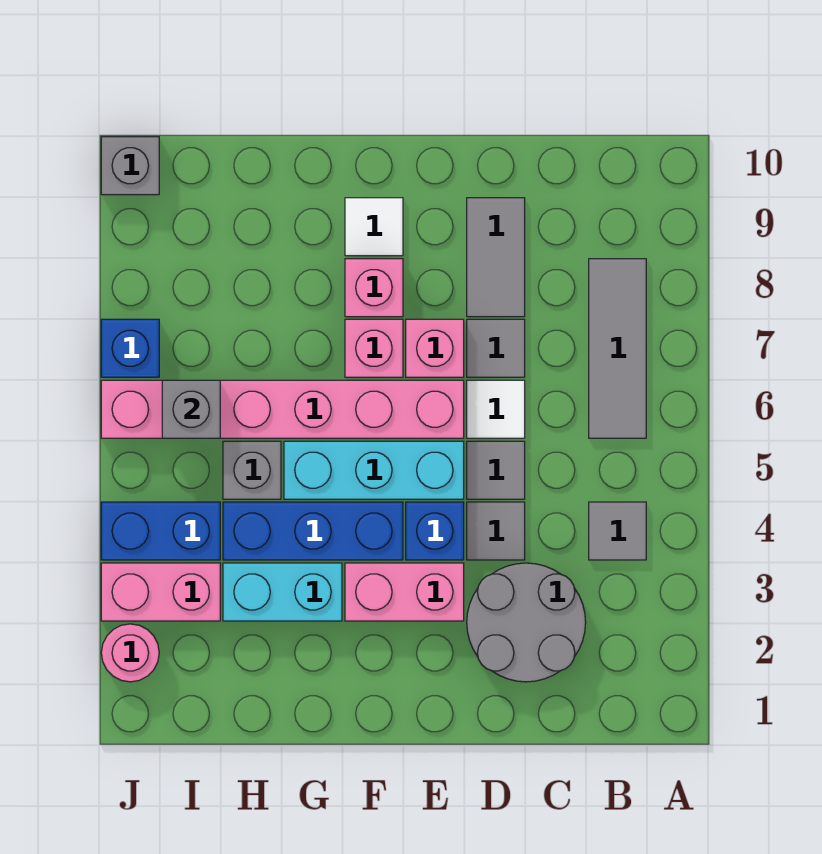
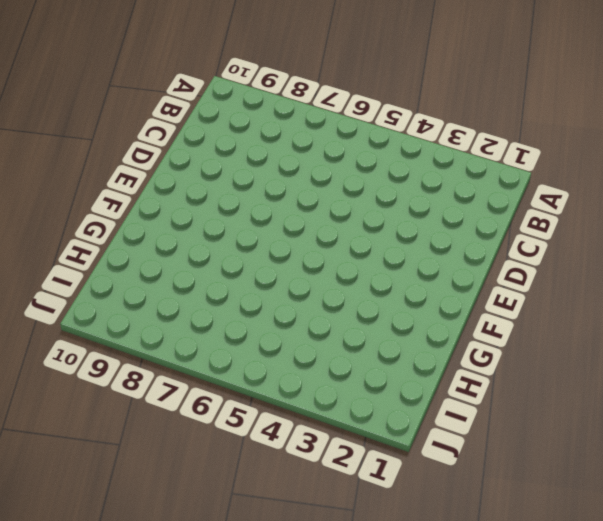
none -> grey 1x1 tile [589,502,646,560]
none -> grey 1x3 tile [589,259,646,438]
none -> grey 2x2 round brick [467,563,586,682]

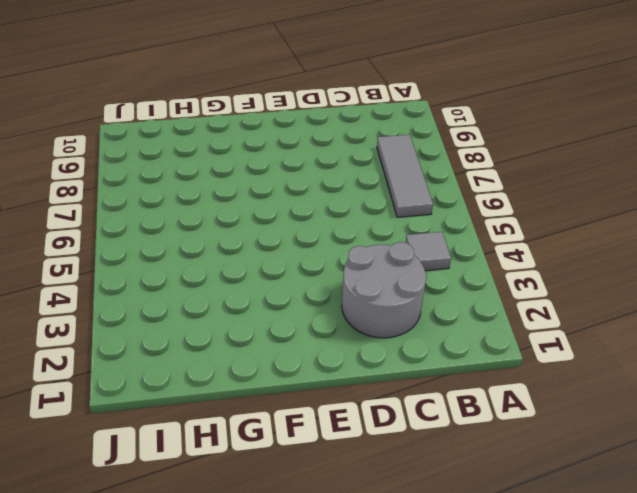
none -> grey 1x1 tile [467,502,525,560]
none -> grey 1x1 tile [467,441,525,499]
none -> white 1x1 tile [467,380,525,438]

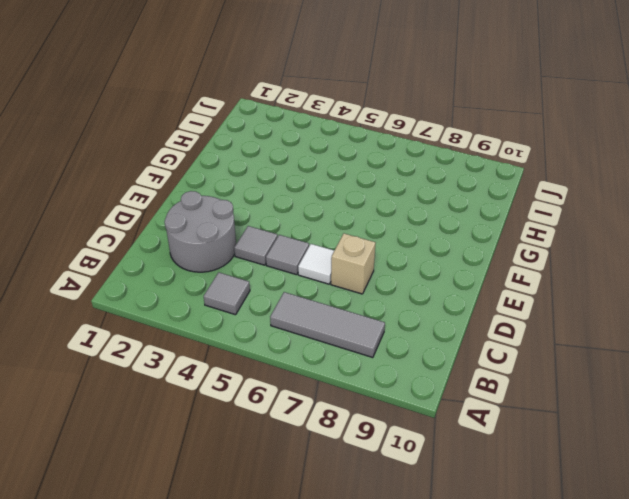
tan 1x1 brick [331,234,376,294] -> grey 1x1 tile [467,319,525,377]
none -> grey 1x2 tile [467,198,525,317]
none -> pink 1x2 brick [345,563,464,621]
none -> blue 1x1 brick [406,502,464,560]

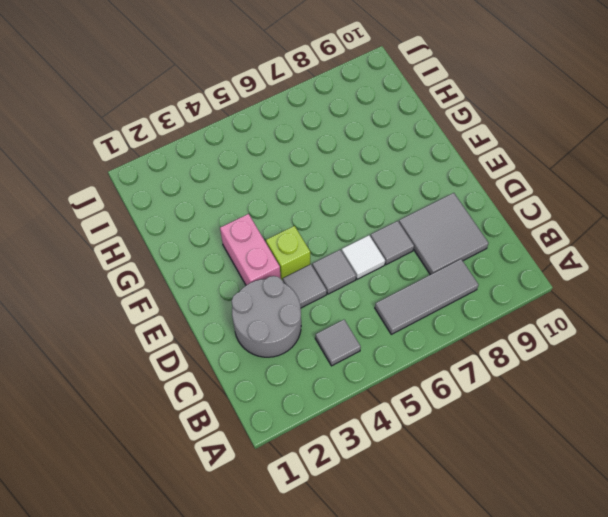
grey 2x2 tile [399,193,489,275] -> grey 1x2 tile [467,198,525,317]
lime 1x1 brick [266,226,310,281] -> blue 1x1 brick [406,502,464,560]
none -> cyan 1x3 brick [284,441,464,499]
none -> pink 1x6 brick [101,380,464,438]
none -> pink 1x1 brick [406,319,464,377]

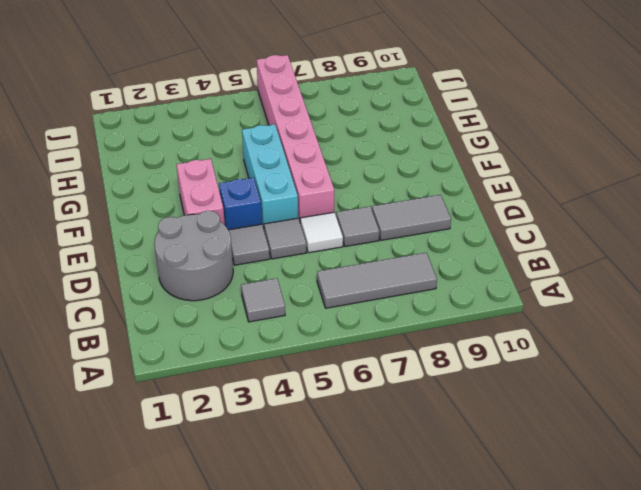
none -> pink 1x1 brick [406,319,464,377]
none -> blue 1x3 brick [223,502,403,560]
none -> pink 1x1 brick [345,319,403,377]

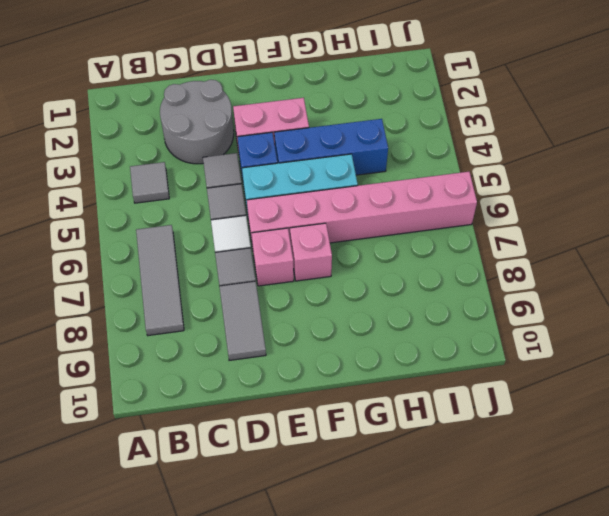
none -> pink 1x1 brick [345,259,403,317]
none -> white 1x1 tile [345,198,403,256]
none -> cyan 1x2 brick [223,563,342,621]

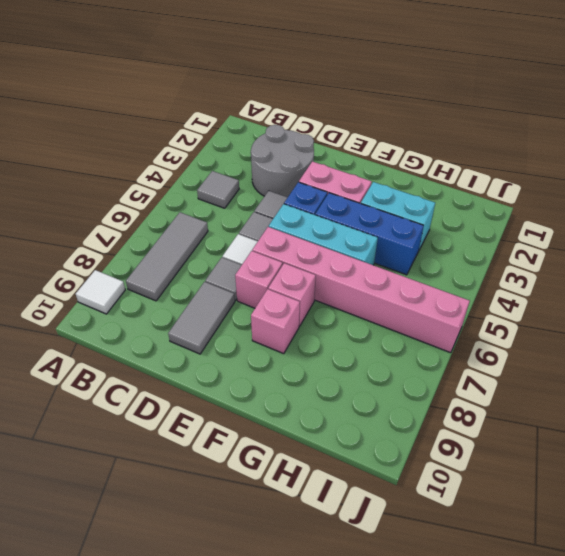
white 1x1 tile [76,270,125,314] -> white 1x1 tile moved to [345,198,403,256]
none -> grey 1x1 brick [223,441,281,499]
none -> pink 1x2 brick [101,563,220,621]
none -> blue 1x2 brick [101,502,220,560]

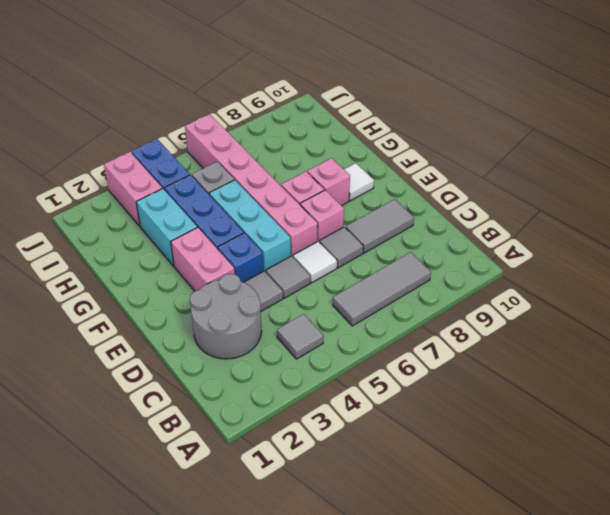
none -> pink 1x1 round brick [101,624,159,682]
none -> blue 1x1 brick [101,319,159,377]
none -> grey 1x1 brick [101,137,159,195]

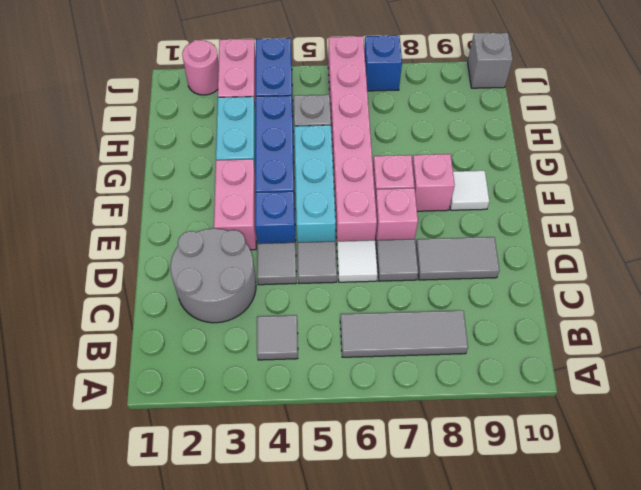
none -> grey 1x1 brick [162,380,220,438]

